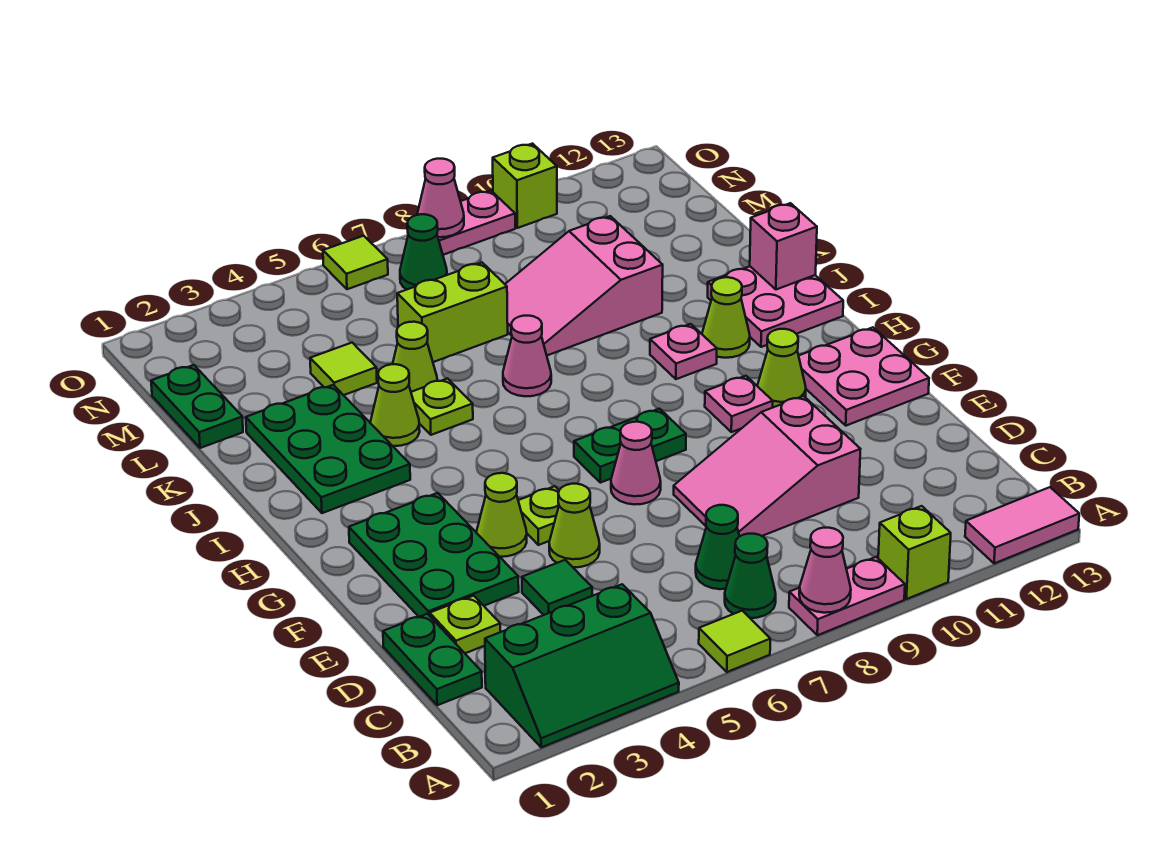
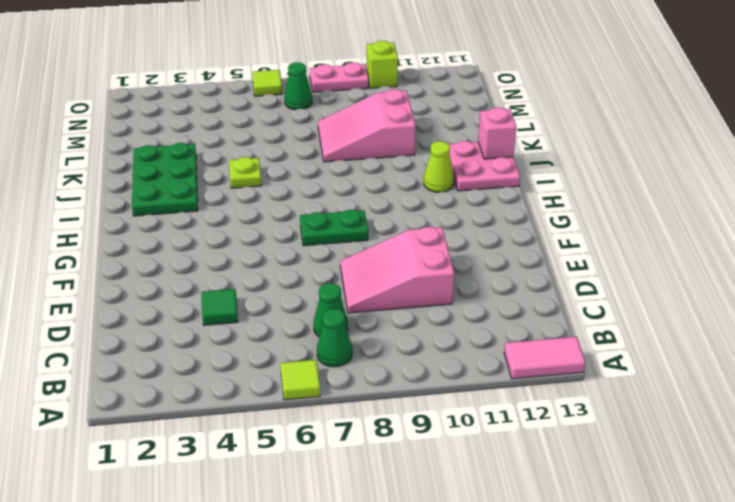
none -> green 2x3 slope [485,584,679,747]
none -> pink 1x2 plate [789,557,905,635]
none -> lime 1x1 brick [878,506,951,599]
none -> green 1x2 plate [383,614,482,705]

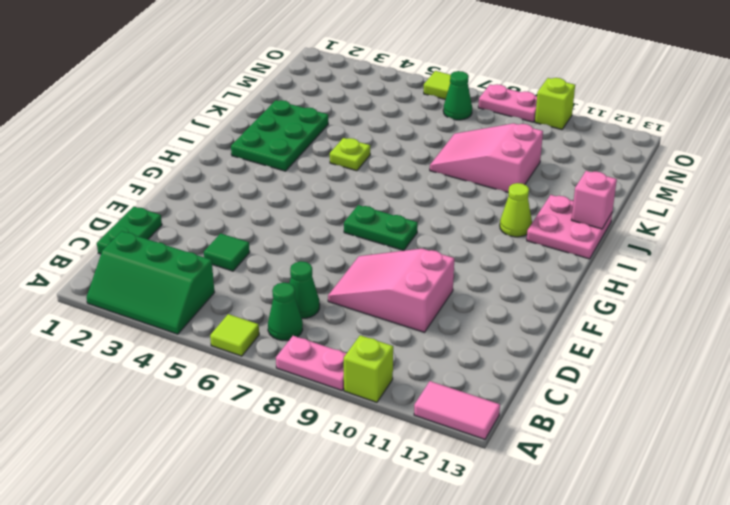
none -> lime 1x1 plate [430,596,500,653]
none -> green 2x3 plate [349,493,519,617]
none -> lime 1x1 cone [549,484,600,567]
none -> lime 1x1 cone [477,473,527,557]

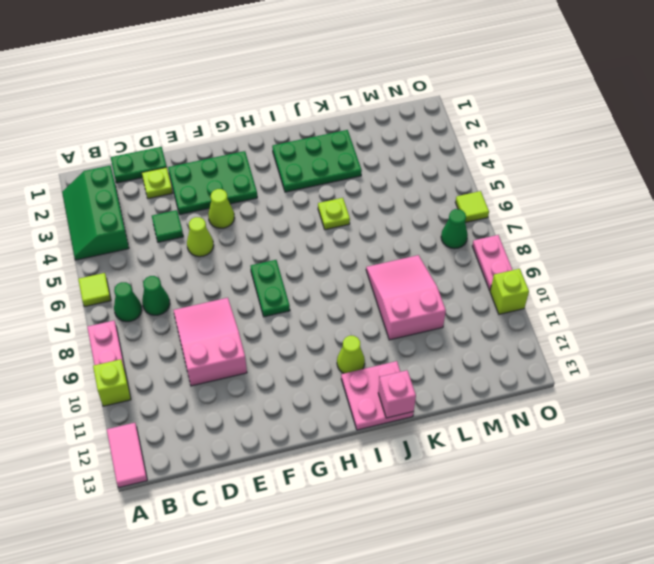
none -> lime 1x1 plate [518,486,559,545]
none -> pink 1x1 cone [611,422,661,505]
none -> pink 2x2 plate [799,327,929,426]
none -> pink 1x1 plate [705,376,773,432]

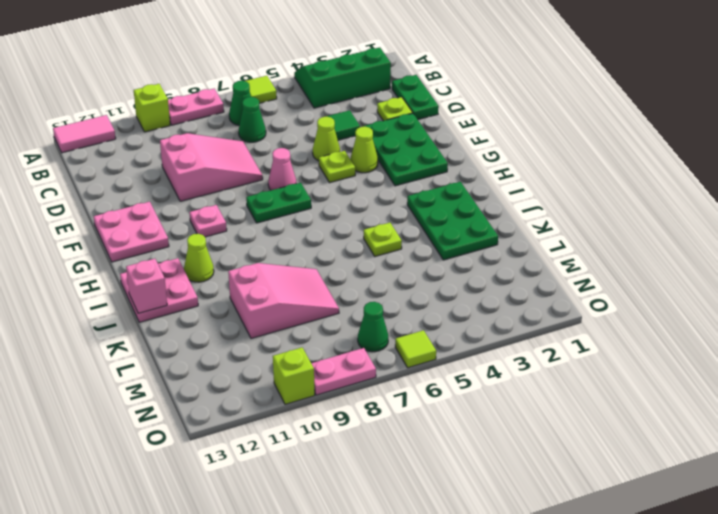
none -> lime 1x1 cone [757,329,806,407]
none -> pink 1x1 plate [650,324,717,379]
none -> lime 1x1 cone [371,364,420,446]
none -> pink 1x1 cone [503,316,551,396]

